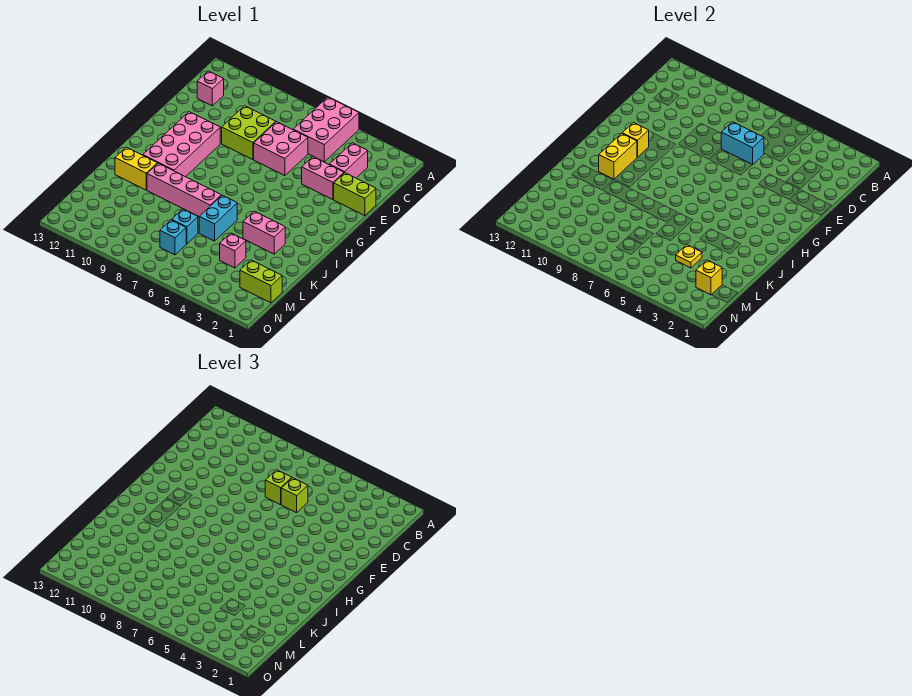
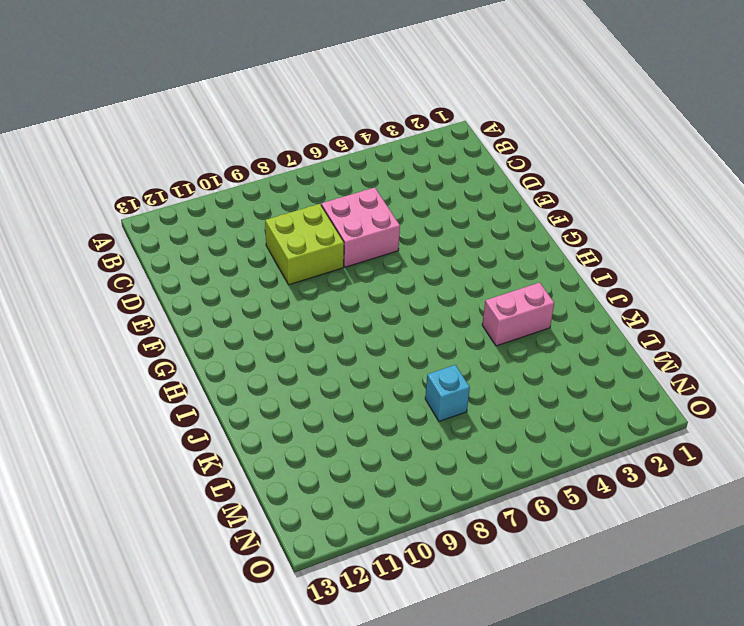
none -> pink 2x3 brick [293,97,359,162]
none -> pink 1x2 brick [329,143,368,178]
none -> pink 1x1 brick [197,71,224,106]

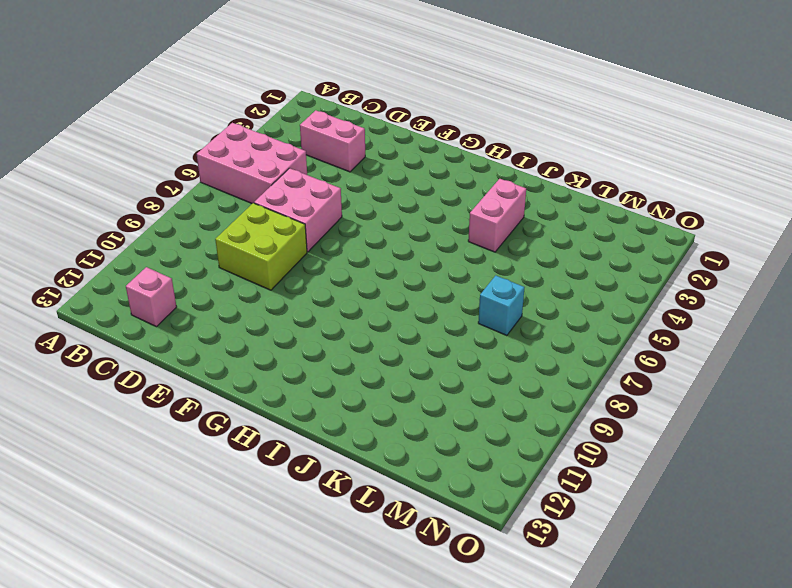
none -> lime 1x2 brick [334,173,376,216]
none -> pink 1x2 brick [302,157,344,200]
none -> pink 2x4 brick [143,112,220,177]

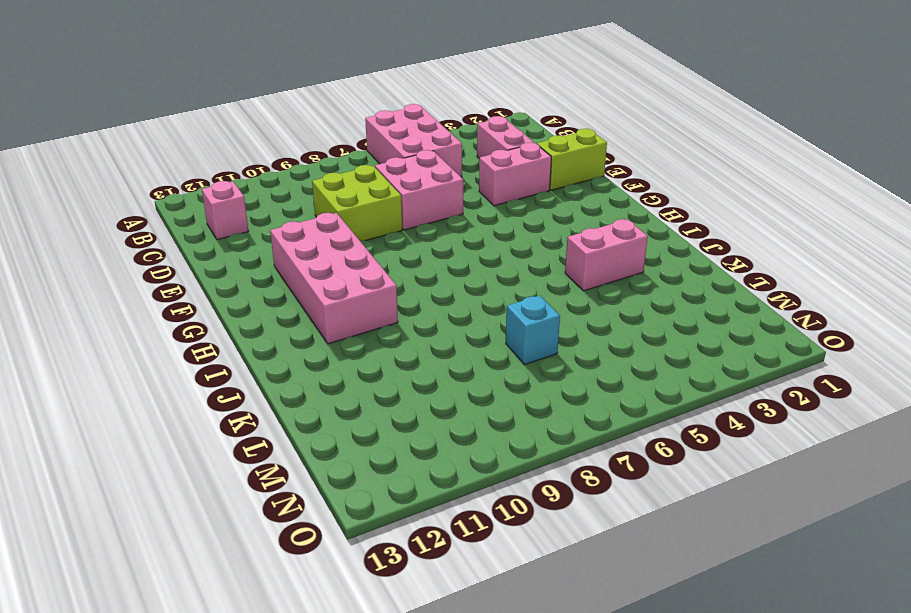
none -> cyan 1x2 brick [199,195,237,241]
none -> pink 1x4 brick [147,163,221,216]
none -> yellow 1x2 brick [115,147,157,190]

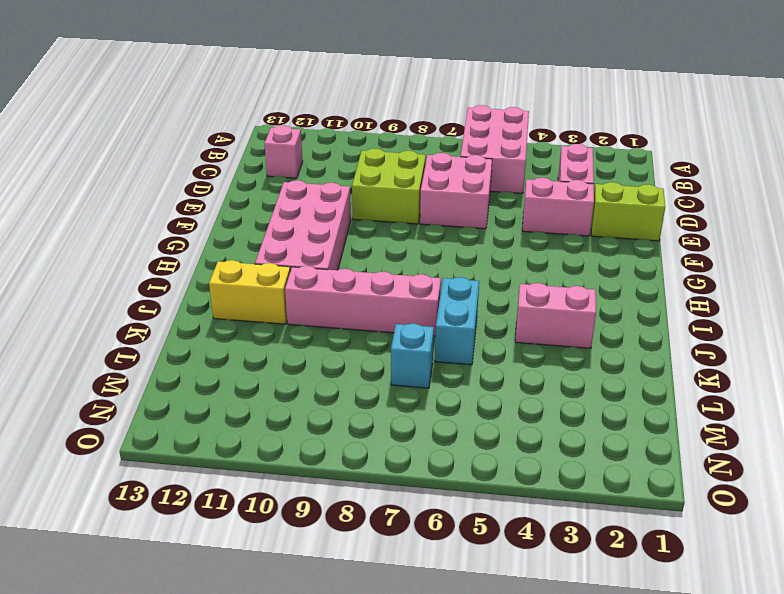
none -> pink 1x1 brick [220,233,246,268]
none -> lime 1x2 brick [240,260,282,303]
none -> cyan 1x1 brick [160,220,186,255]

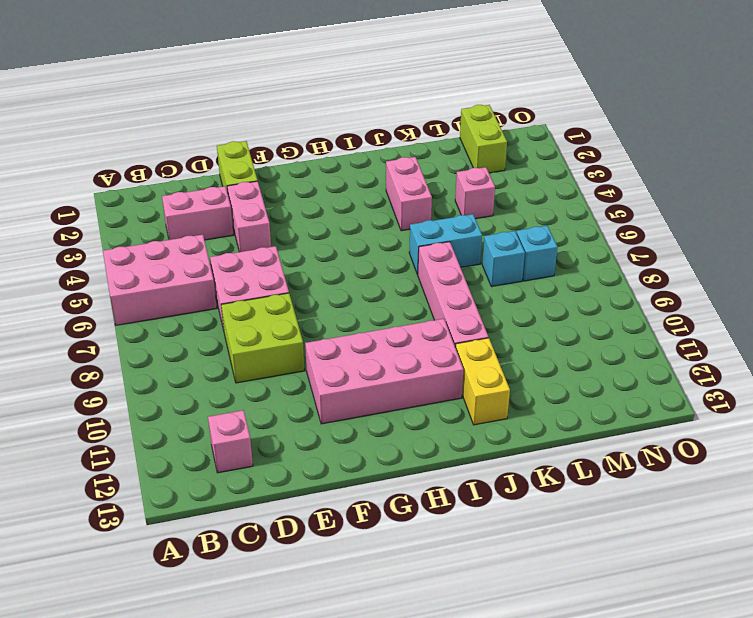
none -> cyan 1x2 brick [721,122,764,165]
none -> yellow 1x1 brick [622,123,649,157]
none -> yellow 1x2 brick [599,134,637,179]

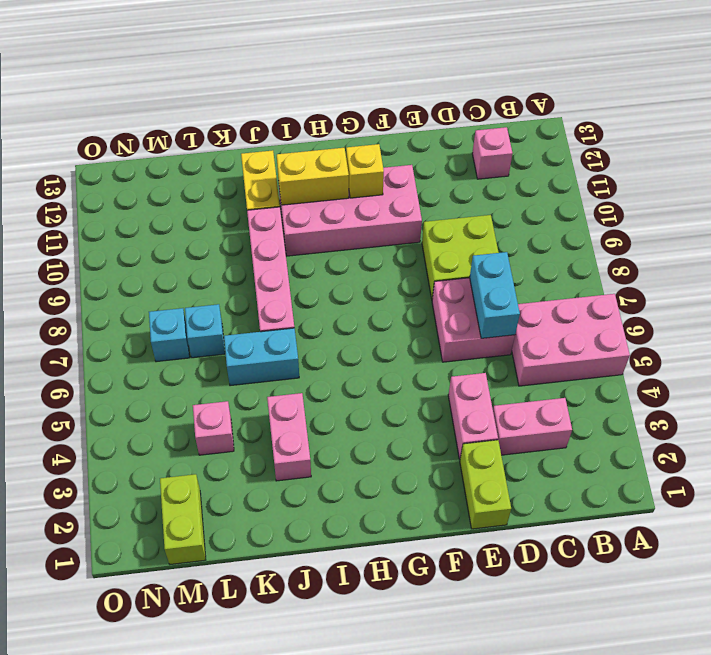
none -> yellow 1x1 plate [676,245,702,268]
none -> yellow 1x1 brick [696,260,722,295]
none -> lime 1x1 brick [281,478,308,513]

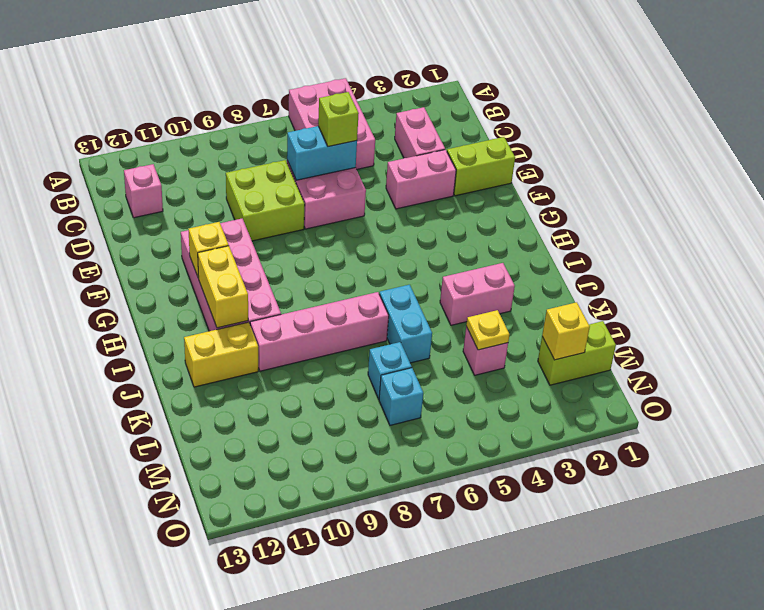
none -> lime 1x1 brick [265,470,292,505]

